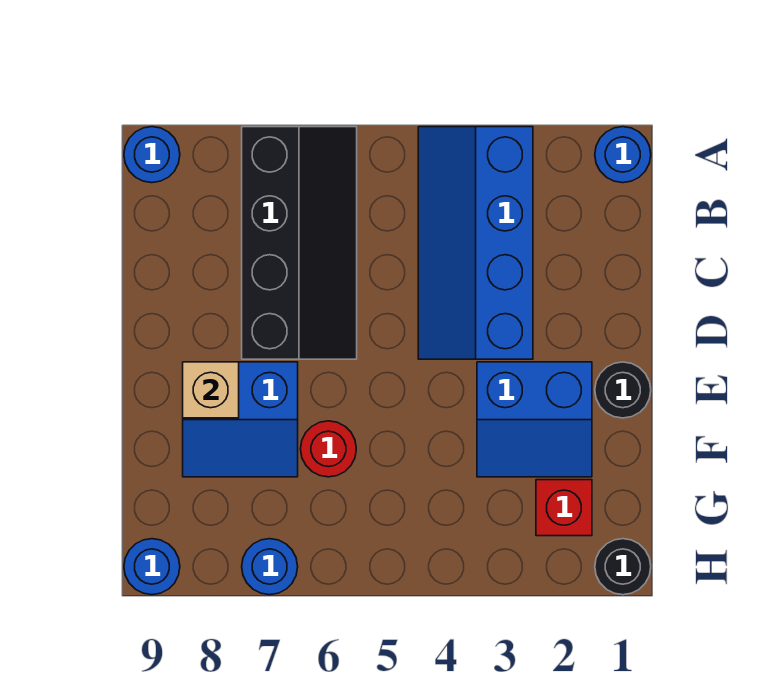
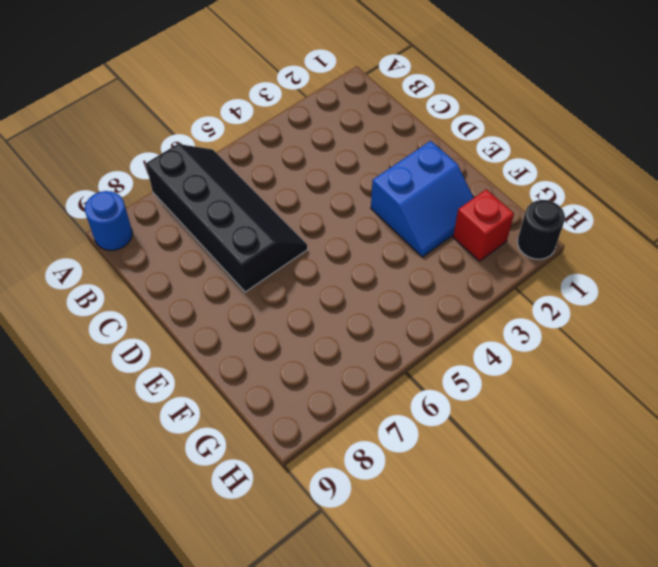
none -> blue 1x1 round brick [595,127,651,183]
none -> blue 2x4 slope [418,127,533,359]
none -> black 1x1 round brick [595,362,651,418]

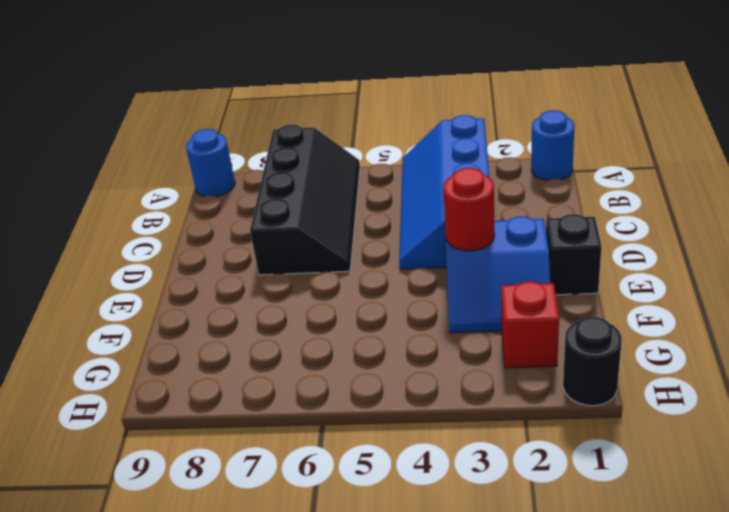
black 1x1 brick [546,214,601,295] -> black 1x1 round brick [595,362,651,418]
red 1x1 round brick [443,168,495,251] -> red 1x1 round brick moved to [301,421,356,477]
none -> blue 2x2 slope [183,362,298,477]
none -> blue 1x1 round brick [242,539,298,595]
none -> blue 1x1 round brick [124,539,180,595]

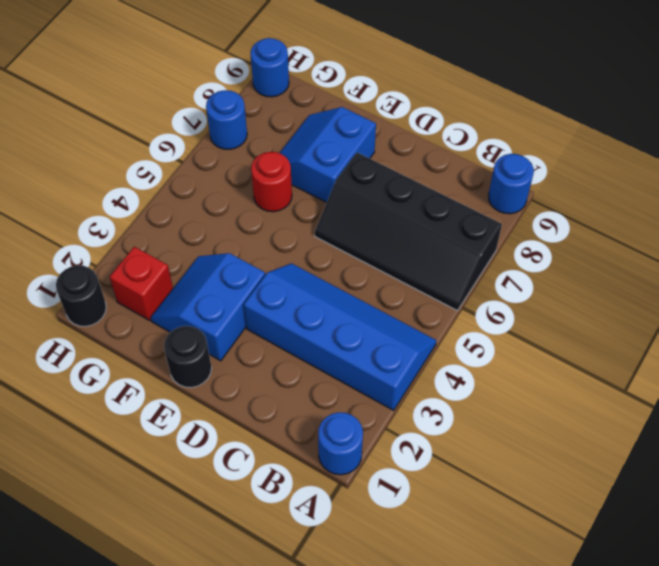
none -> tan 1x1 brick [183,362,239,418]

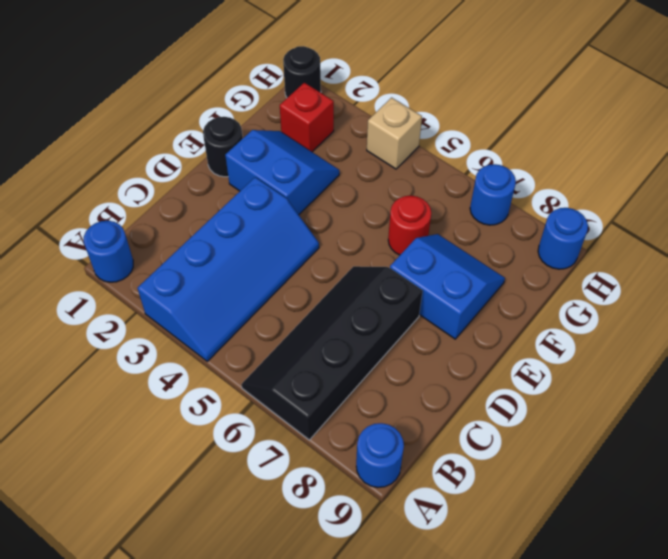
tan 1x1 brick [367,98,422,169] -> tan 1x1 brick moved to [183,362,239,418]

